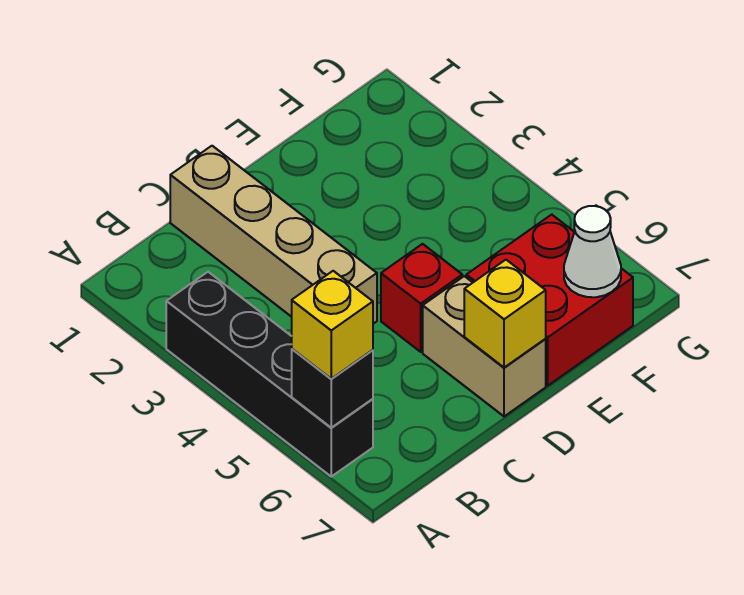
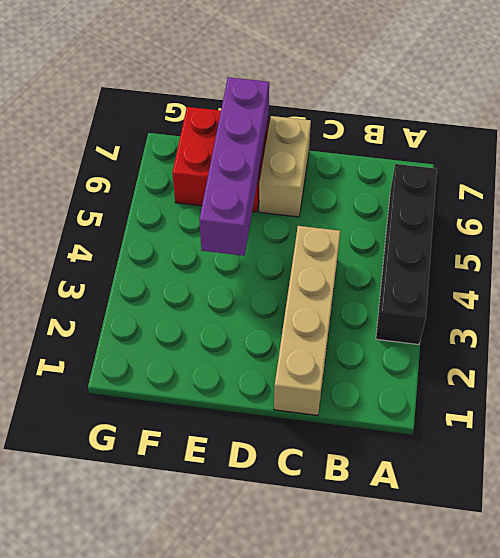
purple 1x4 brick [199,77,269,256] -> none
none -> red 1x1 brick [381,244,462,352]
none -> black 1x1 brick [292,349,373,428]

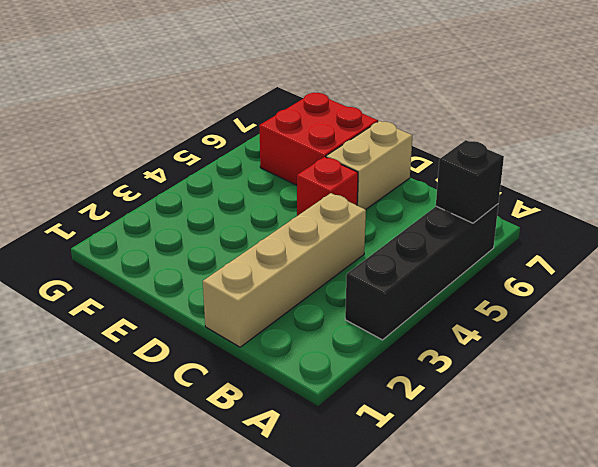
none -> yellow 1x1 brick [464,260,546,368]
none -> white 1x1 cone [564,206,621,297]

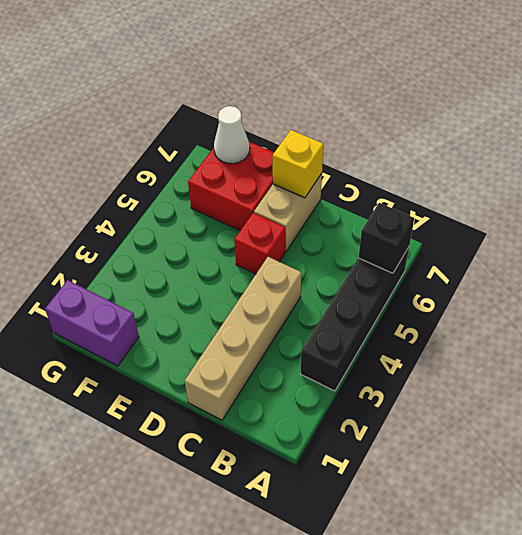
purple 1x2 brick [45,280,139,366] -> none
none -> yellow 1x1 brick [292,271,373,379]

